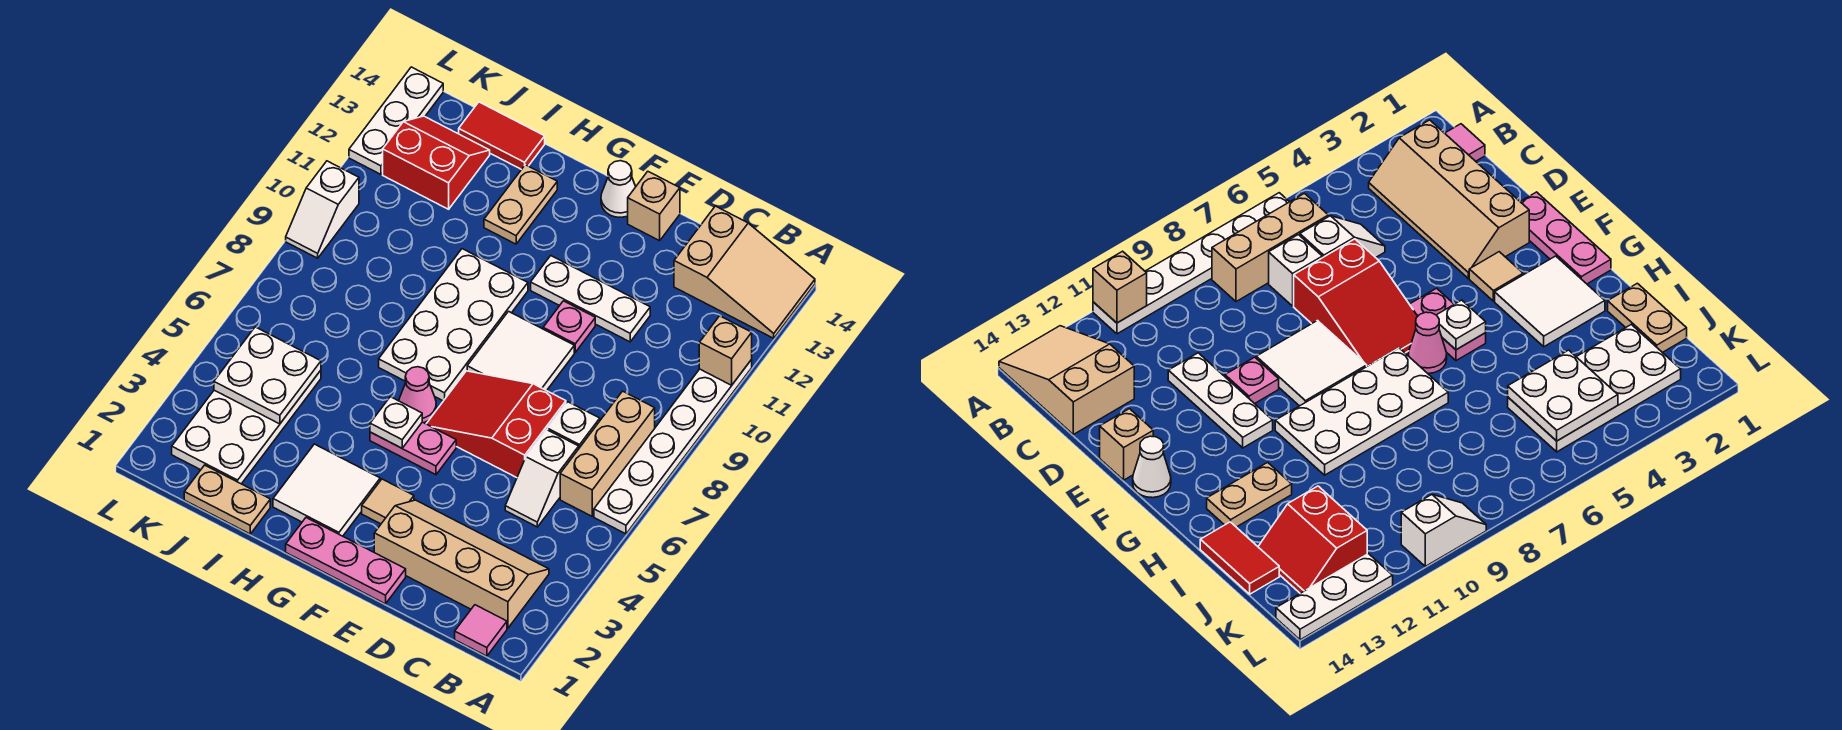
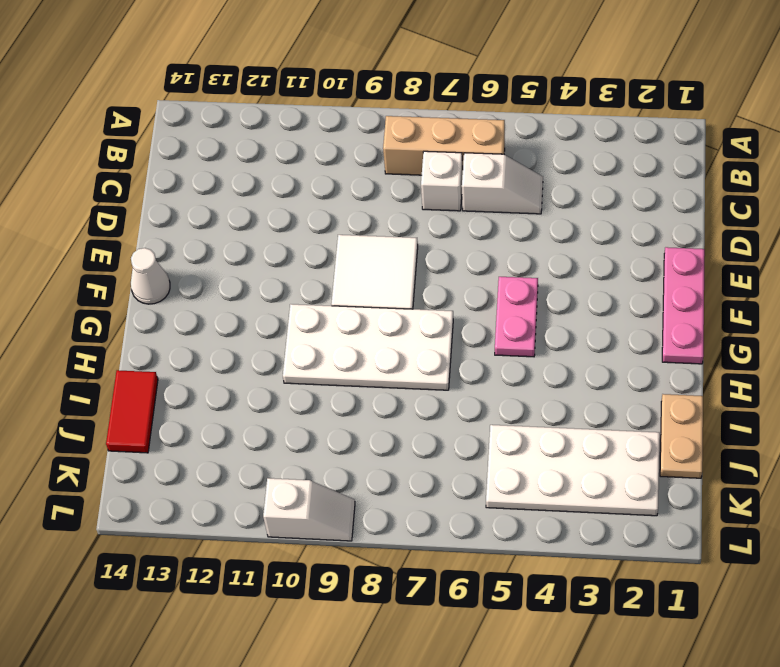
none -> white 1x6 plate [594,360,752,534]
none -> tan 2x3 slope [674,206,815,338]
none -> pink 1x1 tile [455,605,507,656]

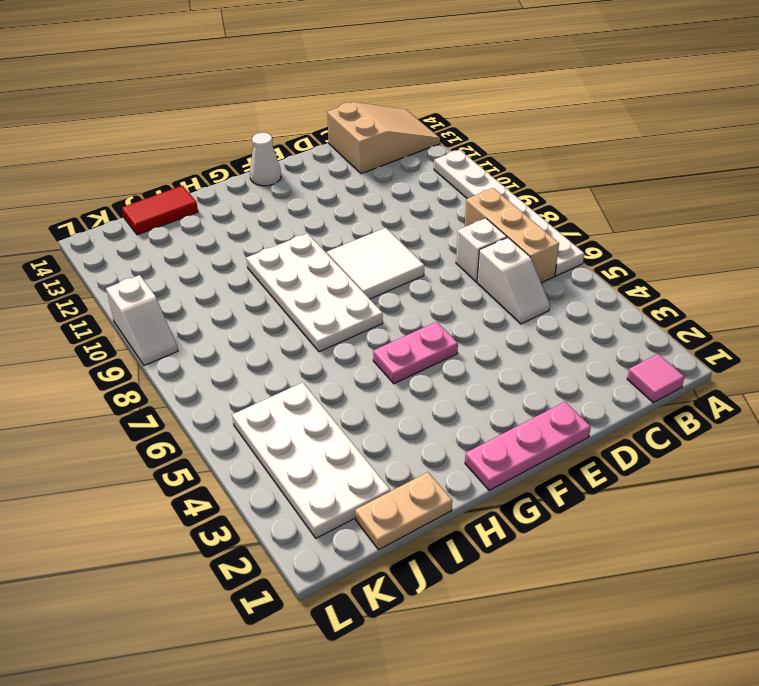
none -> tan 2x4 slope [374,500,549,628]
none -> red 2x3 slope [427,371,566,478]
none -> white 1x3 plate [531,256,650,342]

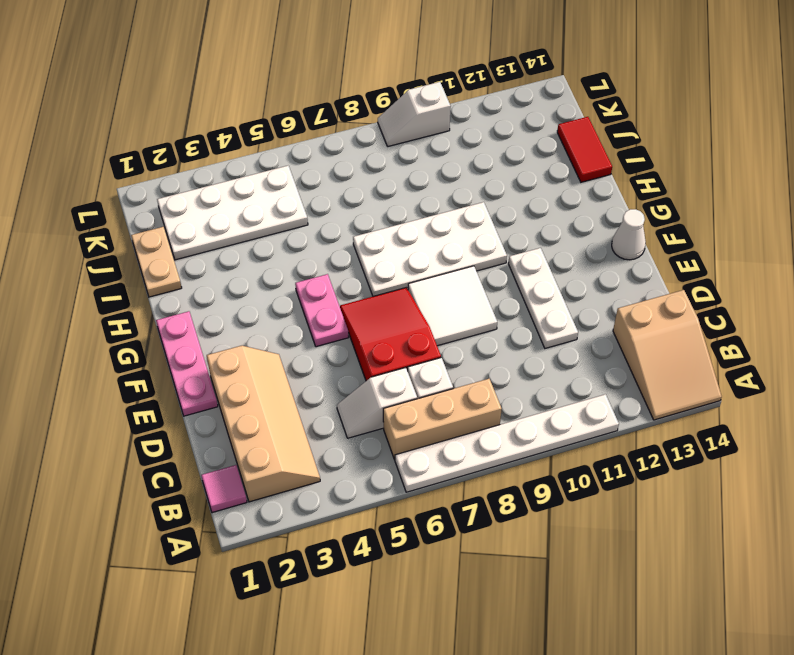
none -> pink 1x1 plate [543,301,595,352]
none -> tan 1x1 brick [628,171,680,241]
none -> tan 1x1 tile [362,479,414,524]

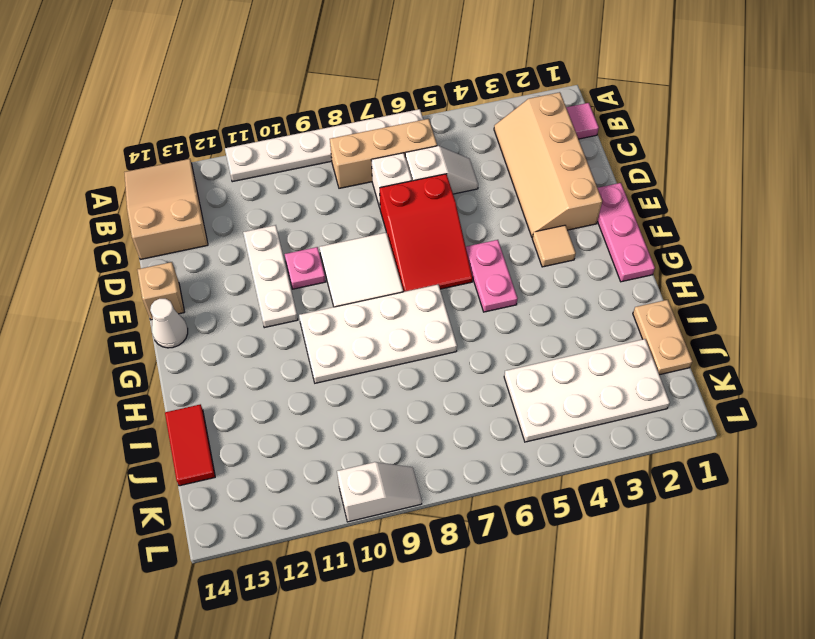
none -> white 2x2 tile [273,444,380,536]
none -> pink 1x1 cone [399,367,436,423]
none -> tan 1x2 plate [484,165,557,244]

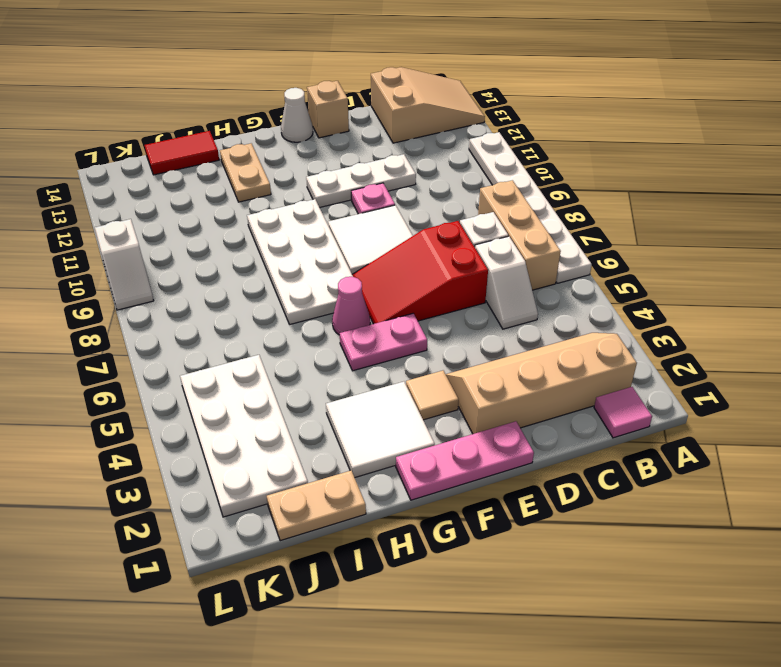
none -> red 2x2 slope [383,116,490,209]
none -> white 1x3 plate [349,67,443,174]
none -> tan 1x1 brick [699,316,752,385]

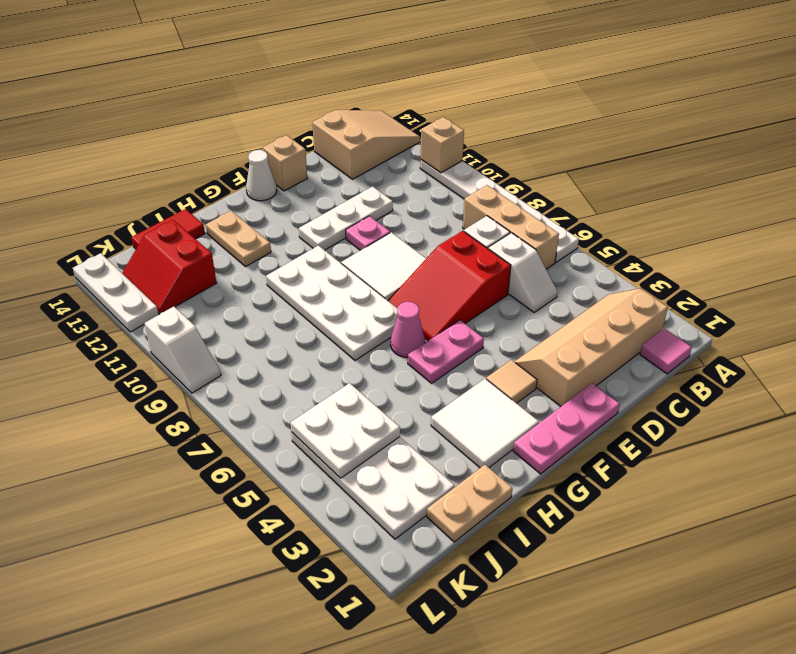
red 2x2 slope [122,220,216,314] -> red 2x2 slope turned to [383,116,490,209]
none -> white 1x1 plate [370,397,422,448]

